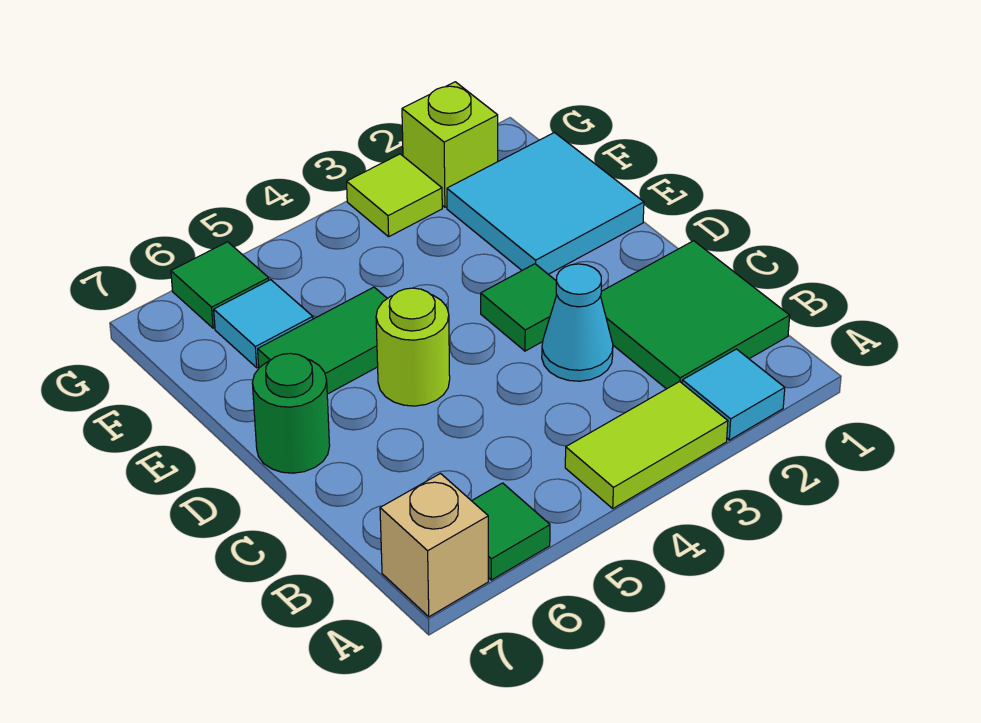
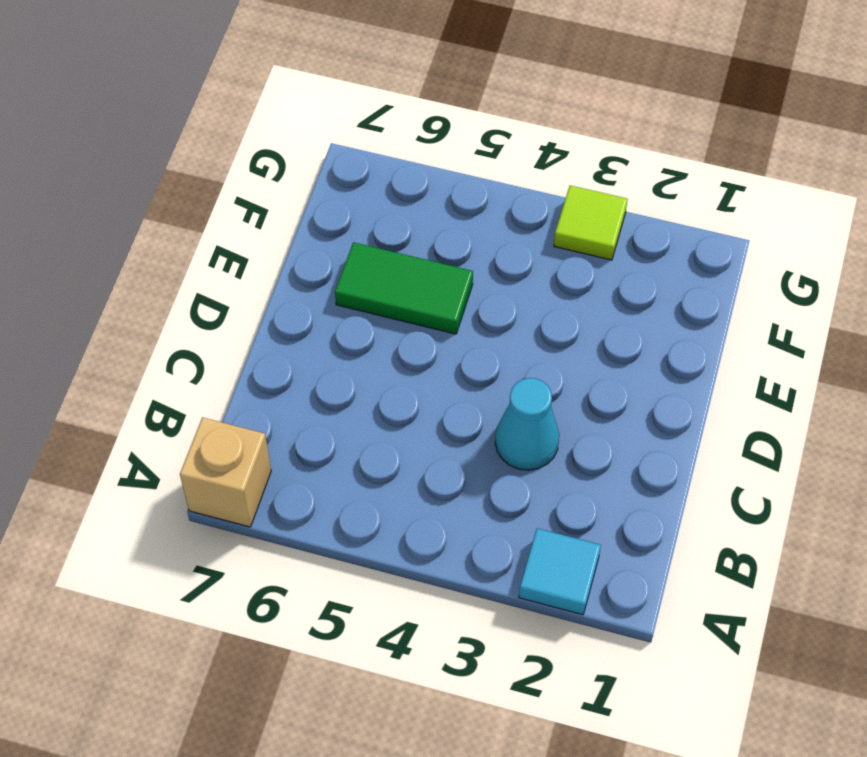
none -> lime 1x2 tile [565,382,728,508]
none -> green 1x1 tile [472,483,550,580]
none -> green 2x2 tile [601,241,790,389]

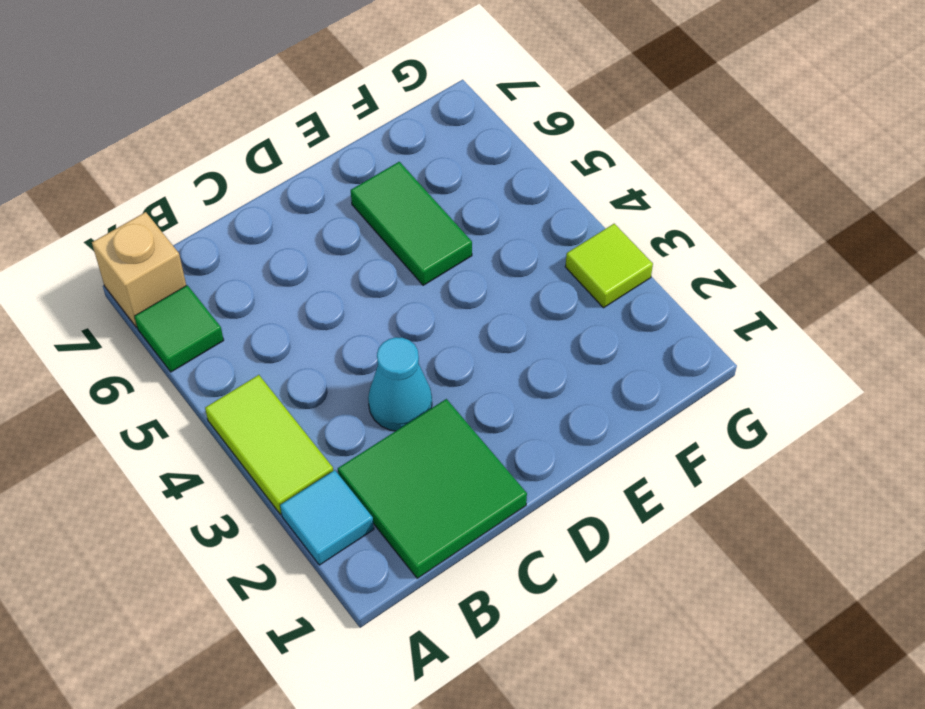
none -> green 1x1 tile [481,264,557,351]
none -> lime 1x1 round brick [376,288,450,406]
none -> green 1x1 round brick [252,353,330,473]

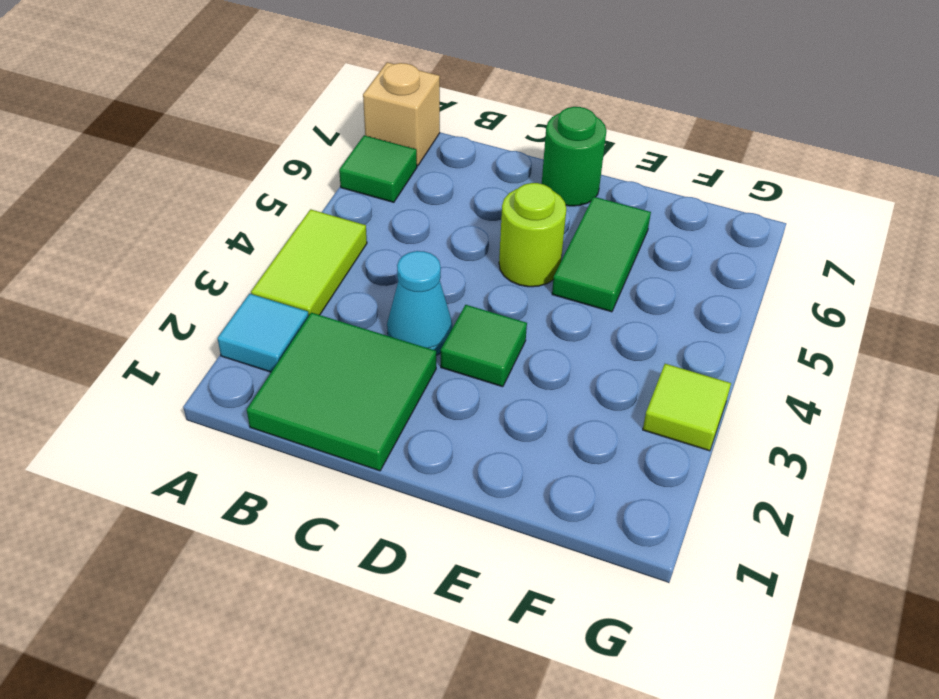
none -> cyan 2x2 tile [447,133,644,274]
none -> cyan 1x1 tile [214,280,313,368]
none -> lime 1x1 brick [402,82,498,207]

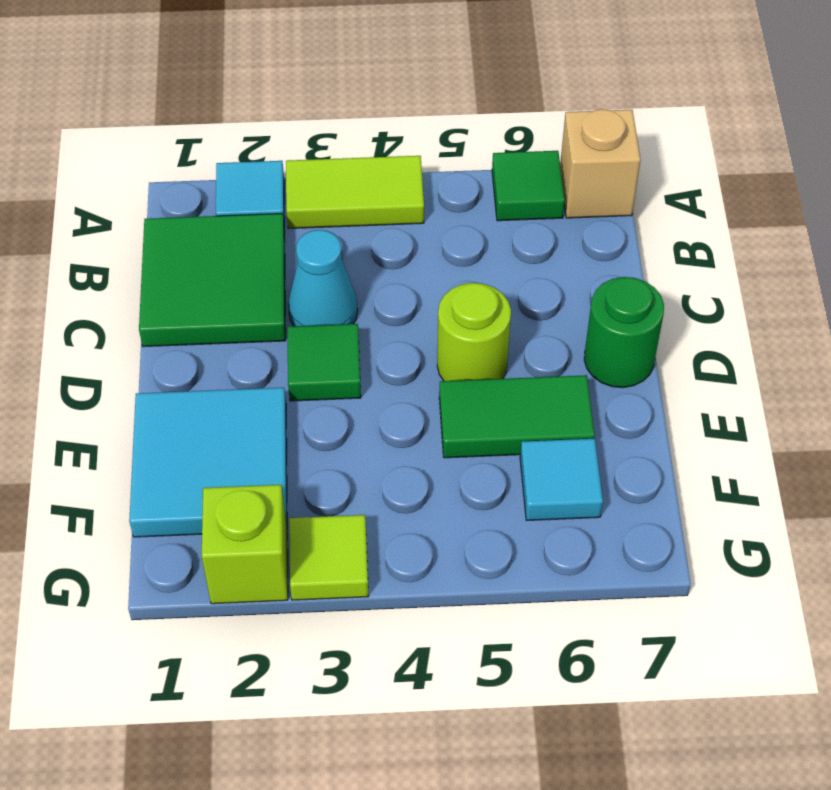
none -> green 1x1 tile [171,242,269,328]

